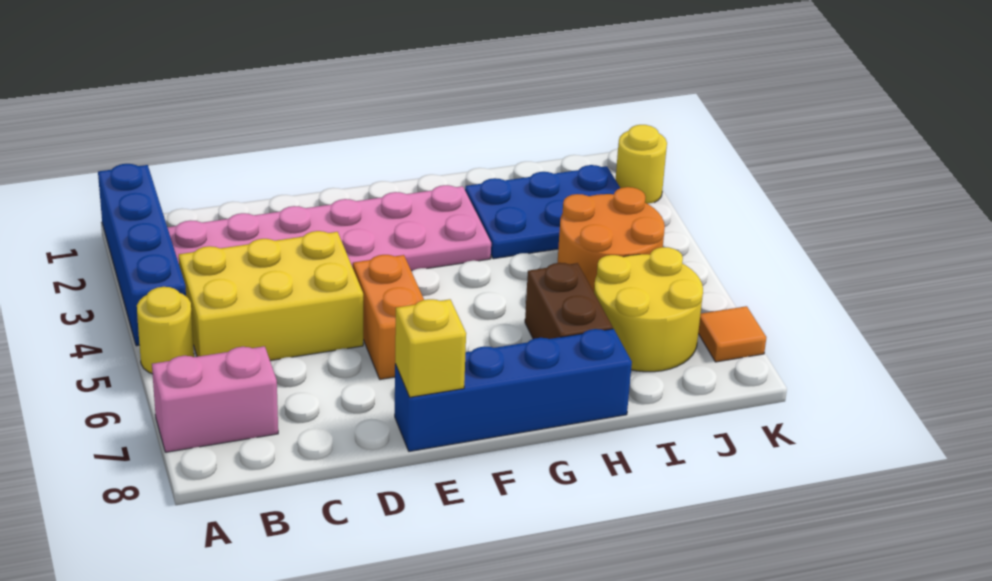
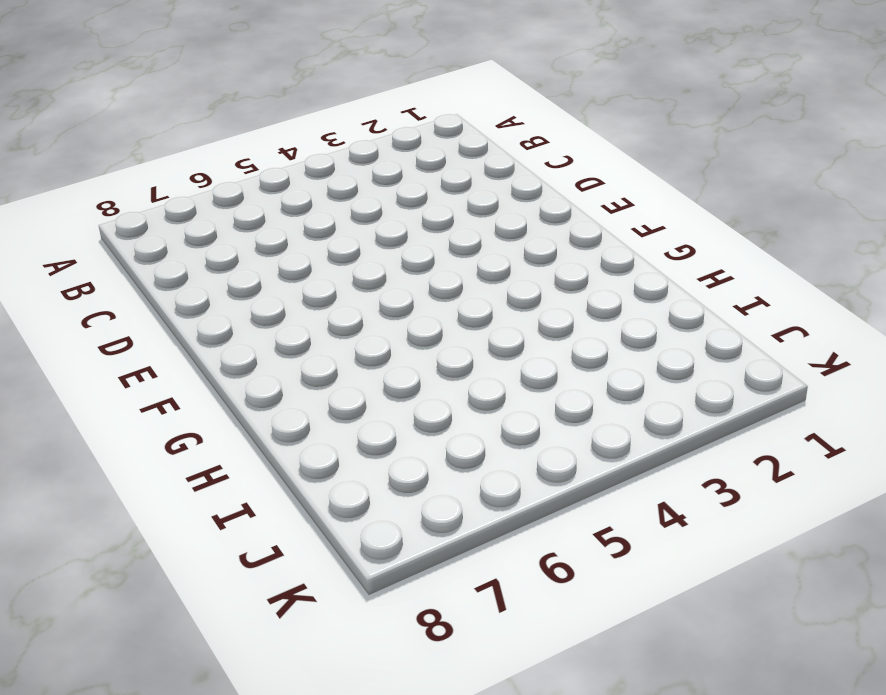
none -> blue 1x4 brick [98,164,186,346]
none -> yellow 1x1 round brick [137,287,194,374]
none -> pink 1x2 brick [152,346,278,452]

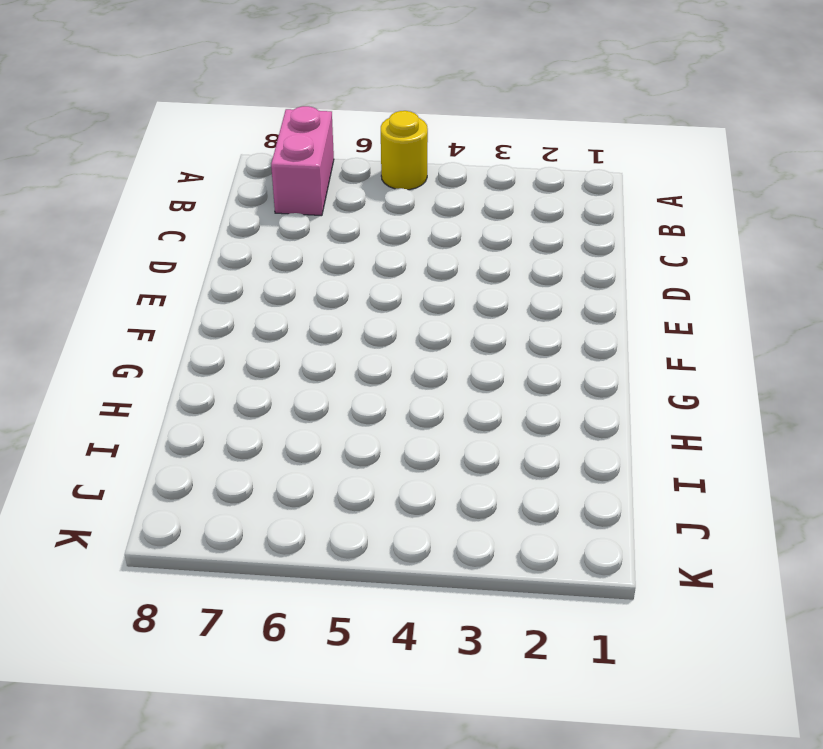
none -> blue 1x4 brick [98,164,186,346]
none -> pink 2x6 plate [167,185,491,271]
none -> yellow 2x3 brick [179,231,363,361]

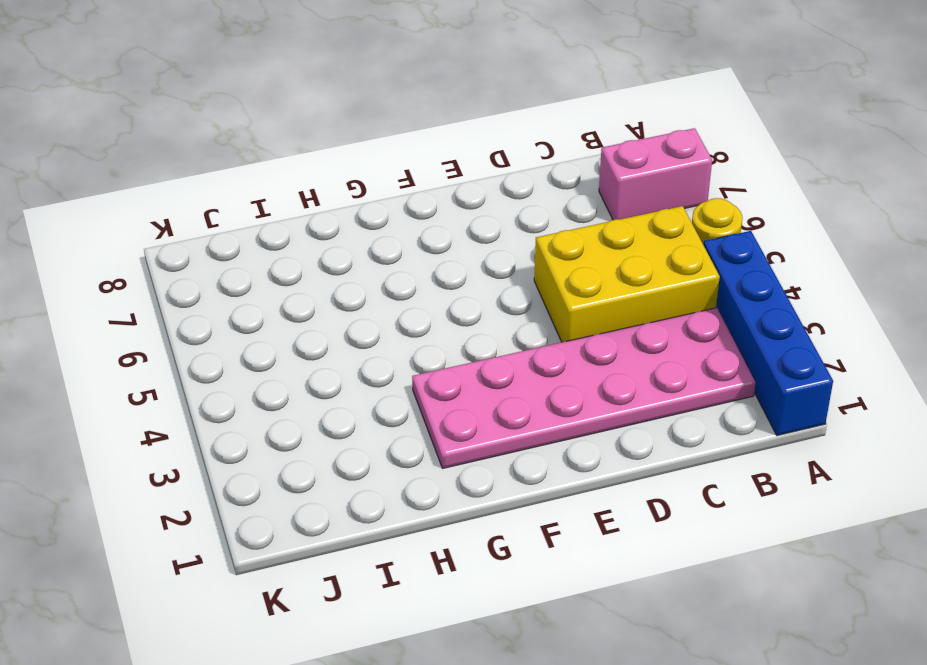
none -> orange 1x2 brick [353,255,424,379]
none -> blue 1x4 brick [395,329,632,451]
none -> blue 2x3 plate [465,165,620,259]

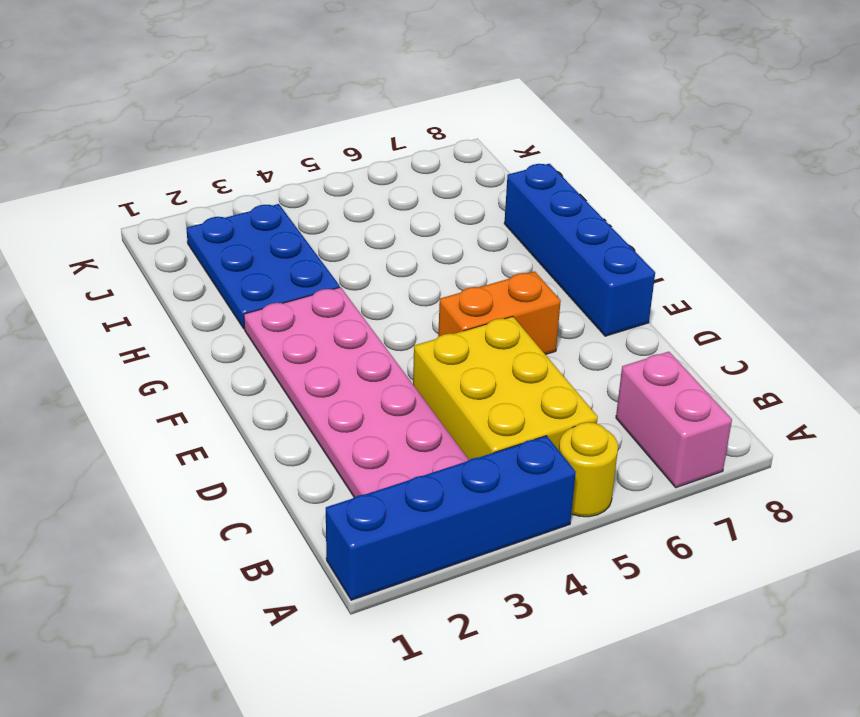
none -> brown 1x2 brick [525,263,613,339]
none -> orange 2x2 round brick [558,187,665,292]
none -> yellow 2x2 round brick [594,247,703,372]

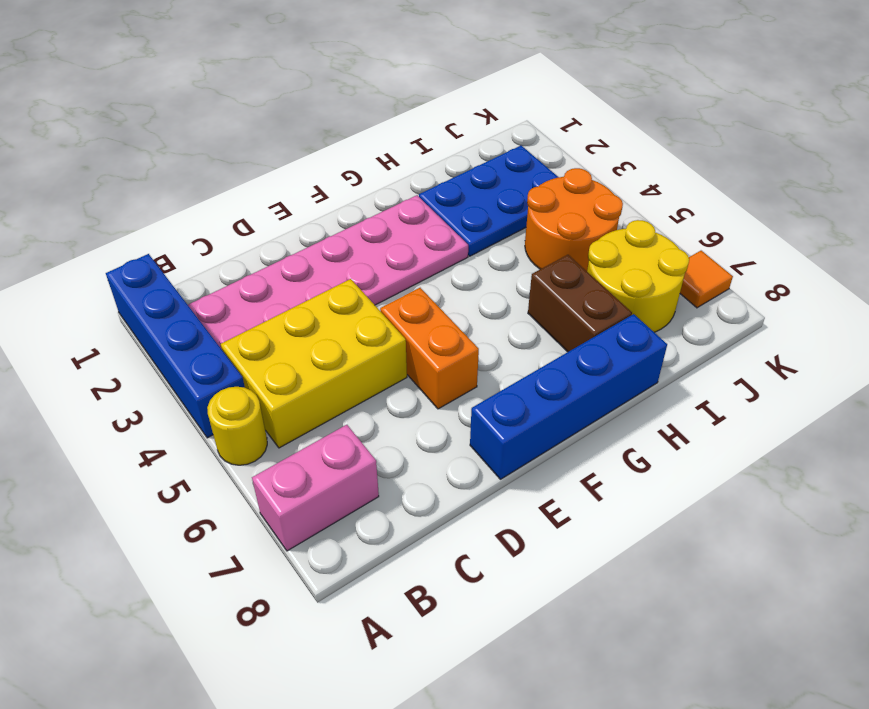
none -> yellow 1x1 round brick [615,125,667,204]
none -> yellow 1x1 brick [395,299,466,397]

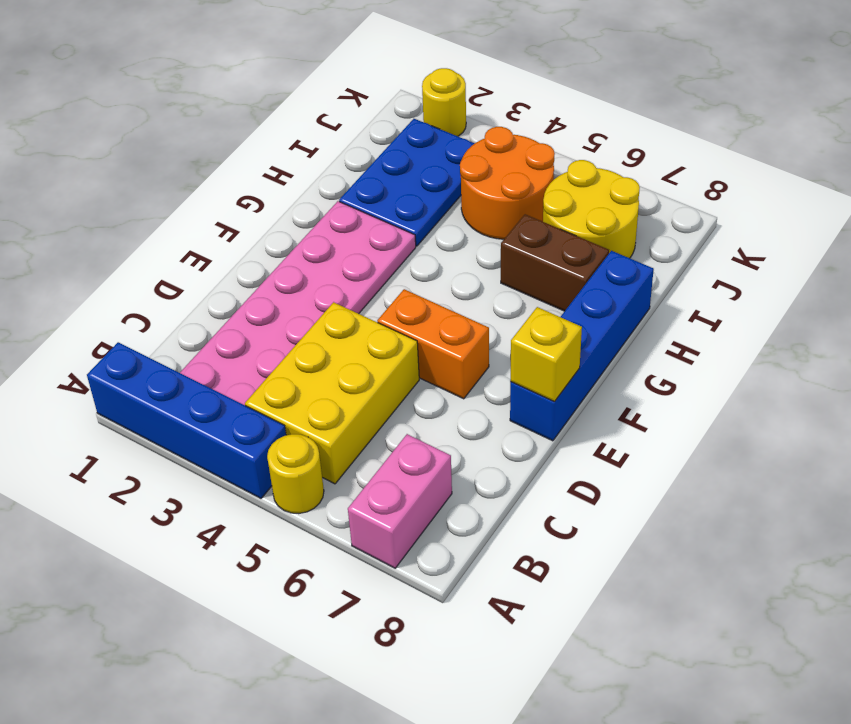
none -> orange 1x1 tile [698,306,766,362]

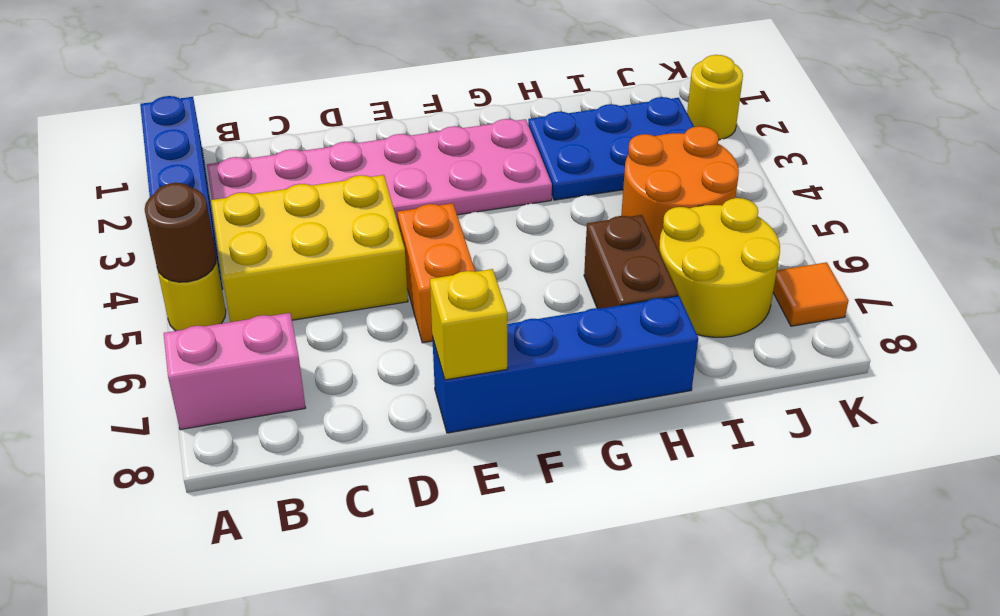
brown 1x1 round brick [145,183,216,282] -> none

